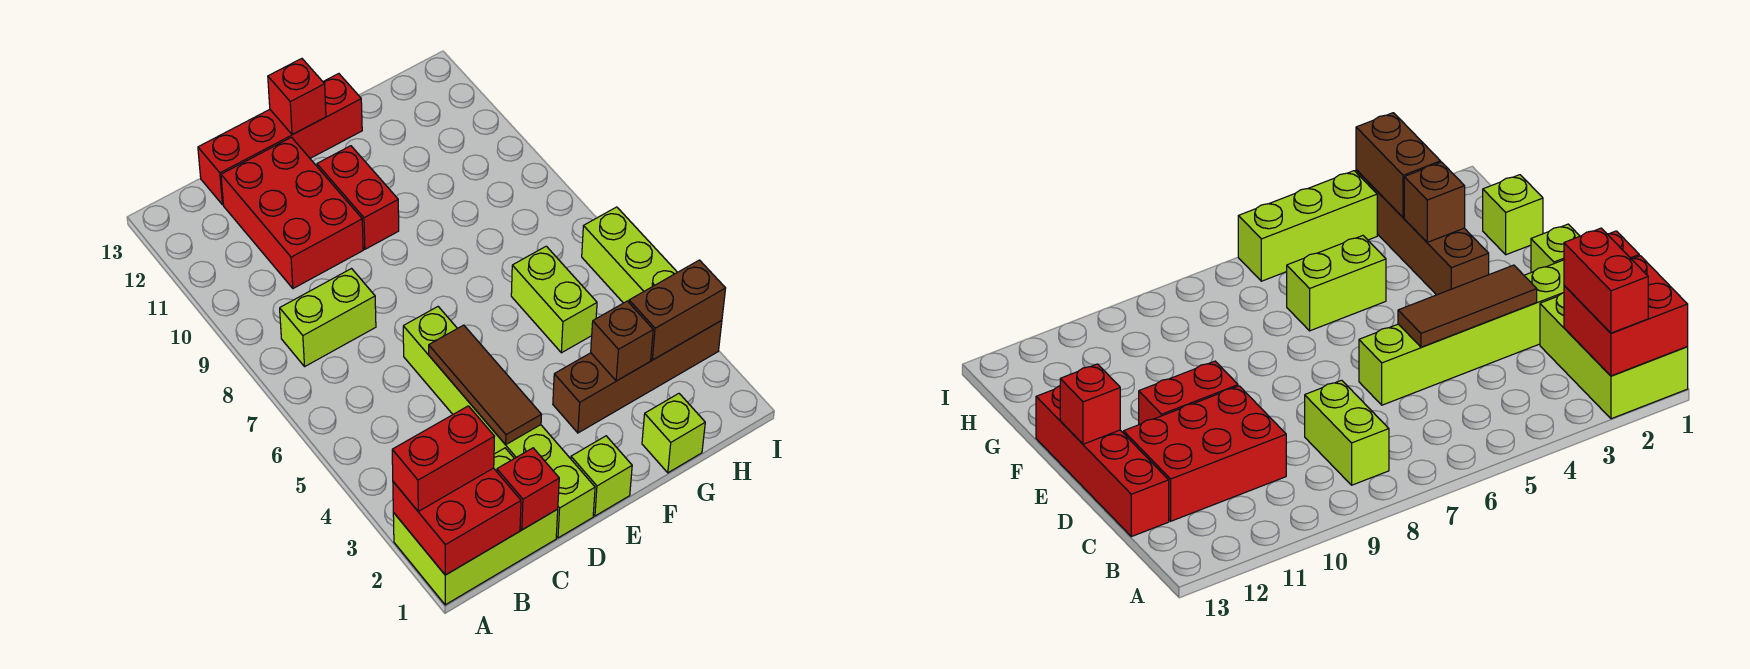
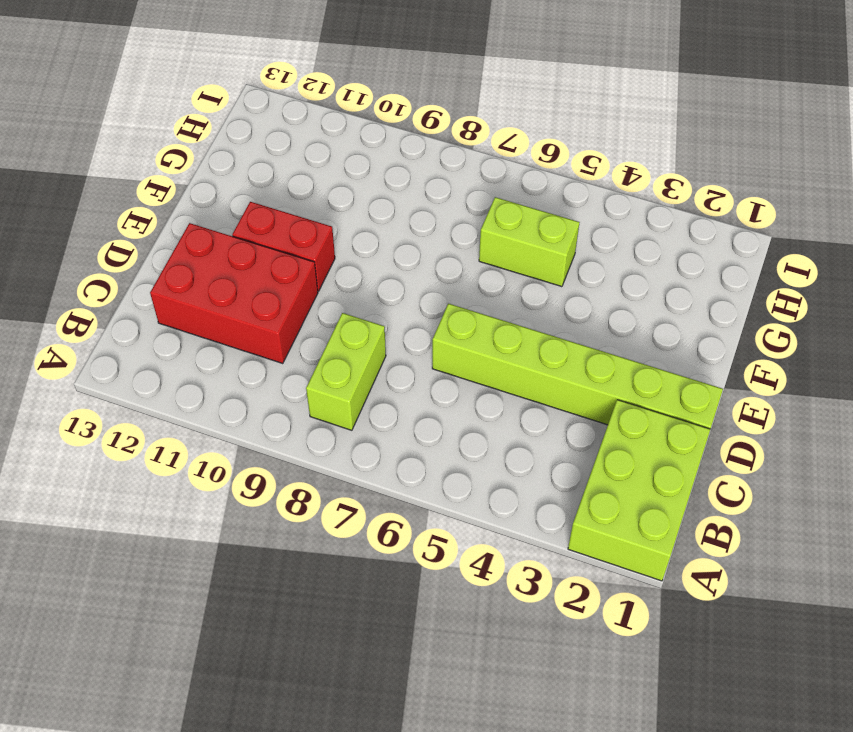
none -> red 1x4 brick [198,74,362,205]
none -> lime 1x1 brick [571,436,632,516]
none -> brown 1x4 brick [553,320,722,433]

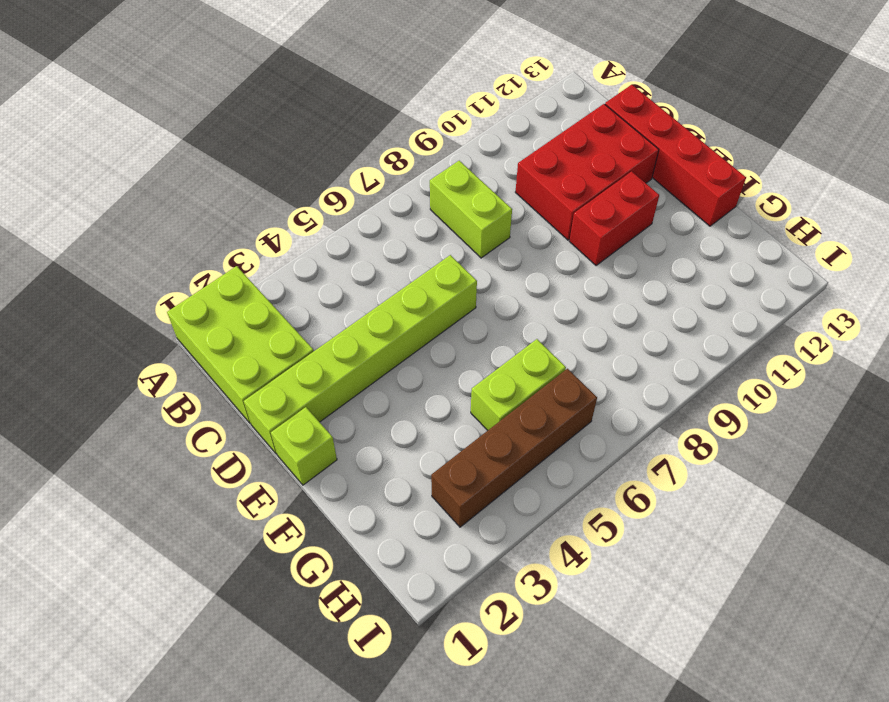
brown 1x4 brick [431,369,597,527] -> brown 1x4 brick turned to [553,320,722,433]
none -> lime 1x1 brick [642,394,705,473]
none -> lime 1x3 brick [582,207,677,303]
none -> red 2x2 brick [393,468,521,575]

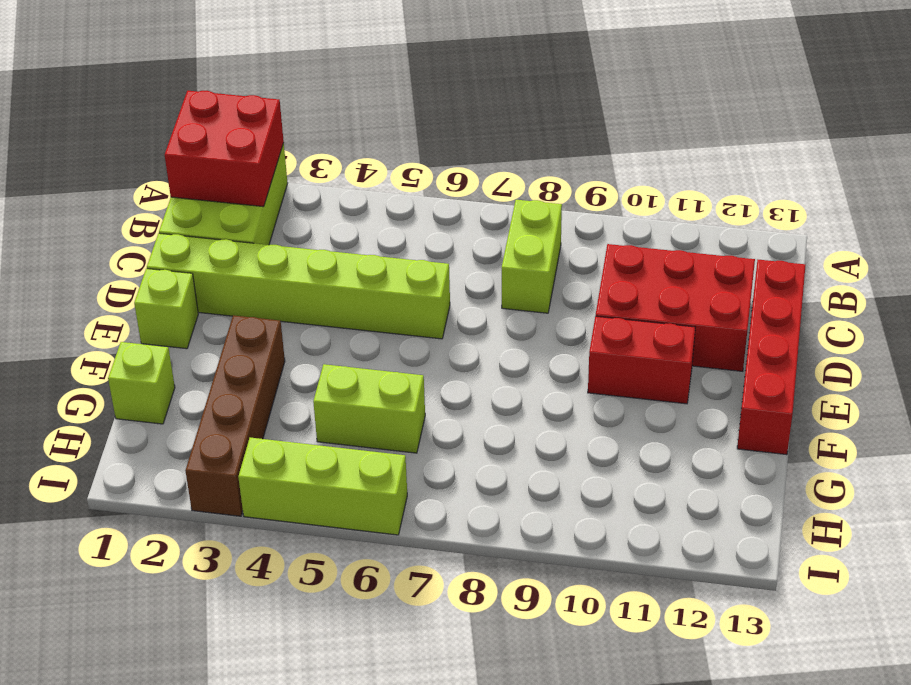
none -> red 1x1 brick [497,448,559,530]
none -> brown 1x3 tile [429,325,541,445]
none -> red 1x1 brick [268,59,326,135]

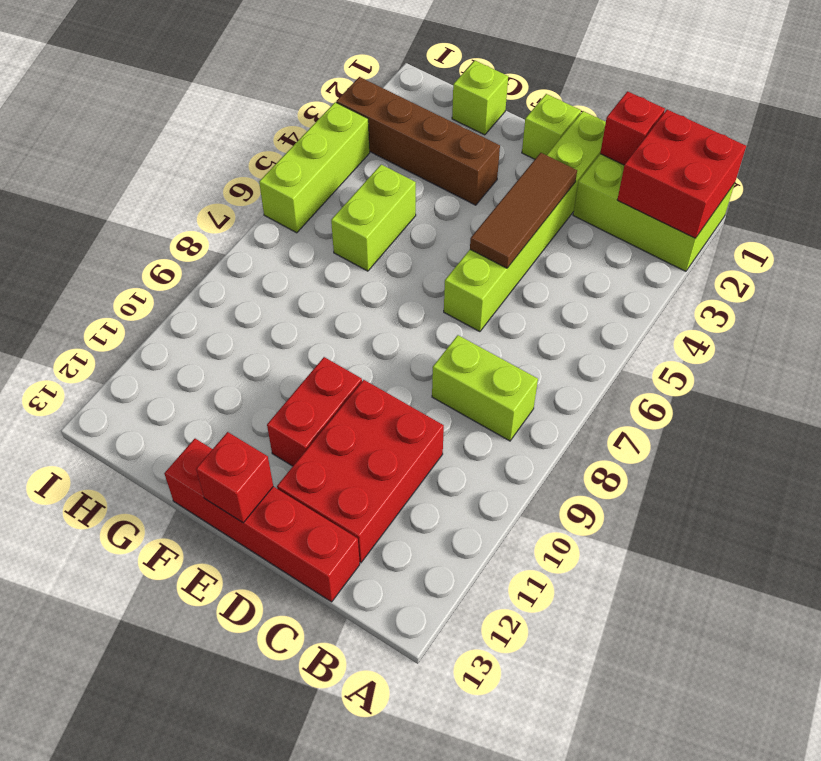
none -> brown 1x1 brick [591,301,653,381]
none -> brown 1x2 brick [629,260,726,360]
none -> red 1x2 brick [392,406,494,511]

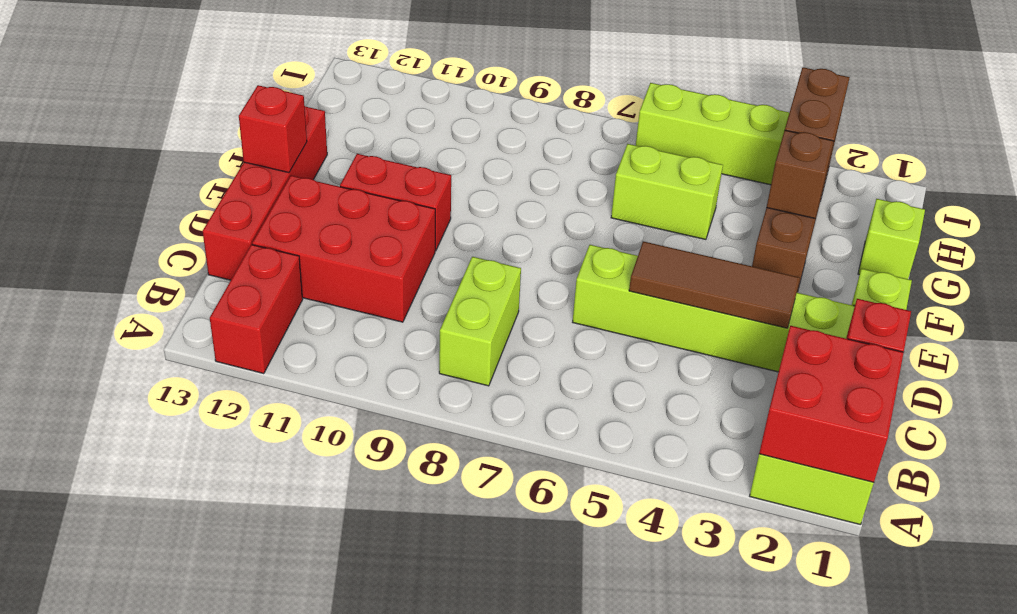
red 1x2 brick [210,245,303,374] -> red 1x2 brick moved to [392,406,494,511]

